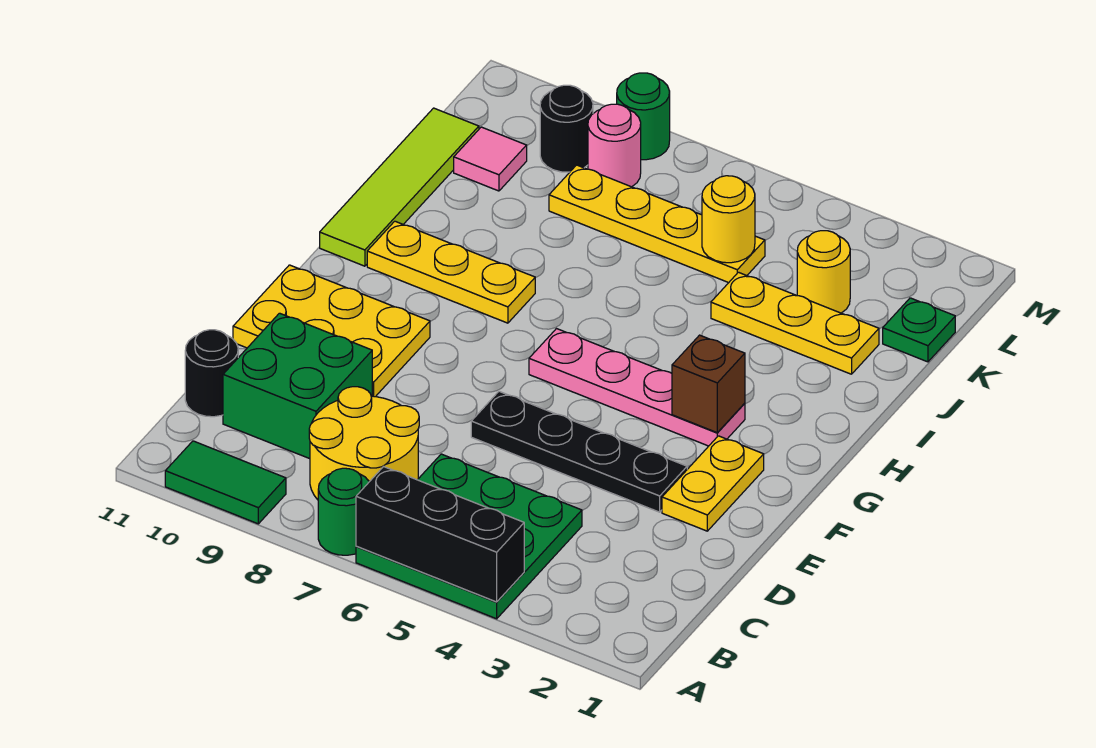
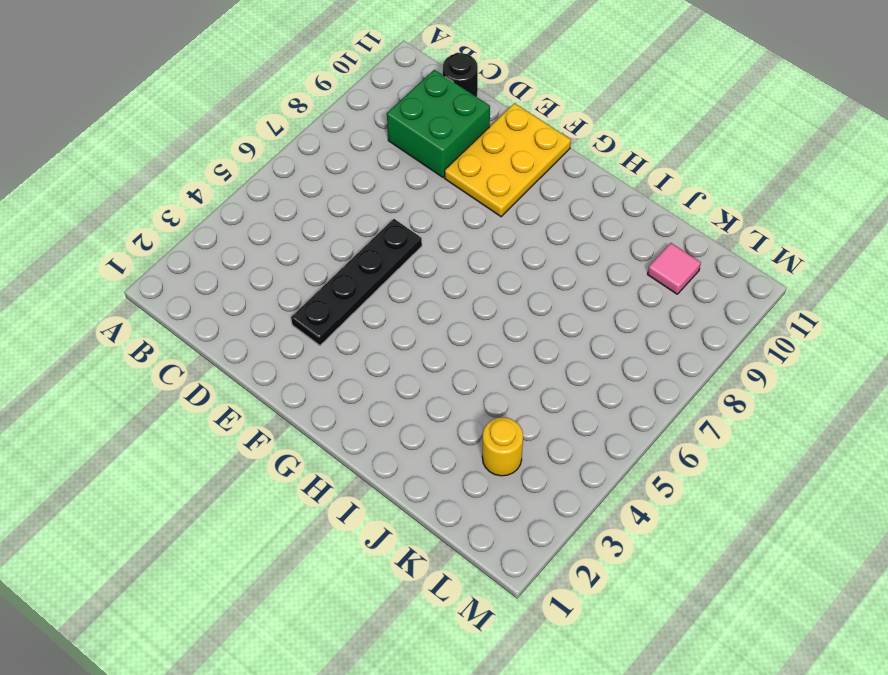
none -> green 3x3 plate [356,454,582,619]
none -> green 1x1 round brick [318,468,369,555]
none -> green 1x2 tile [165,441,286,524]

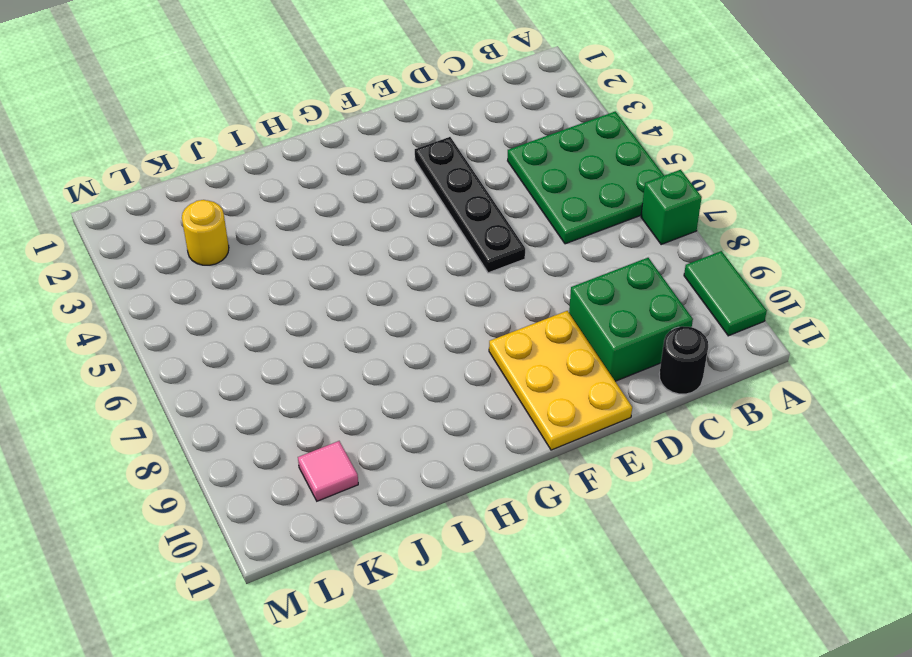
green 1x1 brick [641,170,702,244] -> green 1x1 round brick [318,468,369,555]
none -> yellow 2x2 round brick [309,387,419,500]
none -> yellow 1x2 plate [662,436,764,531]
none -> pink 1x4 plate [529,329,745,446]

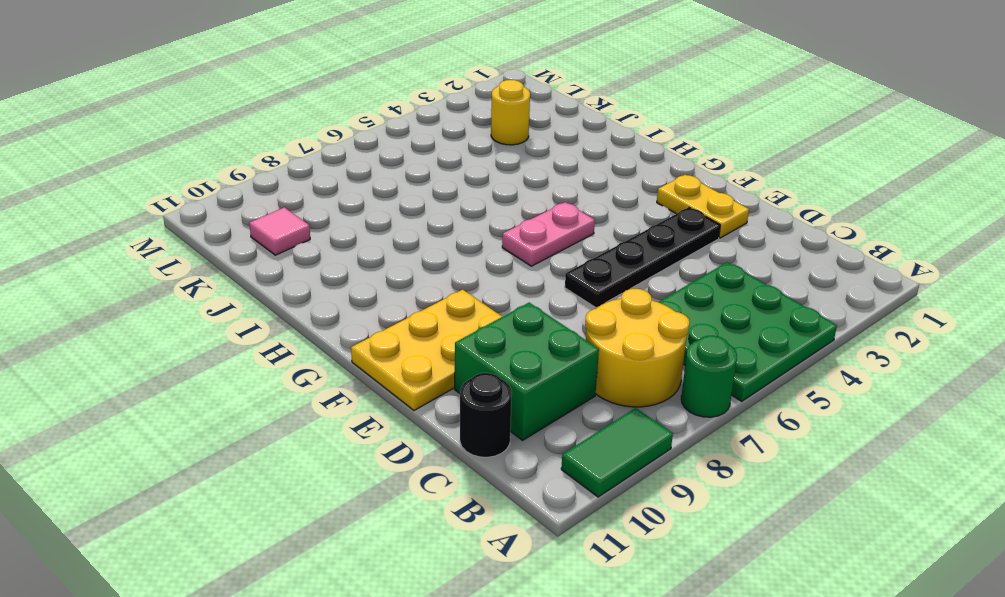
pink 1x2 plate [502,202,595,266] -> pink 1x4 plate [529,329,745,446]
none -> yellow 1x3 plate [367,221,535,323]
none -> lime 1x4 tile [320,108,479,266]
none -> yellow 1x3 plate [711,272,879,374]

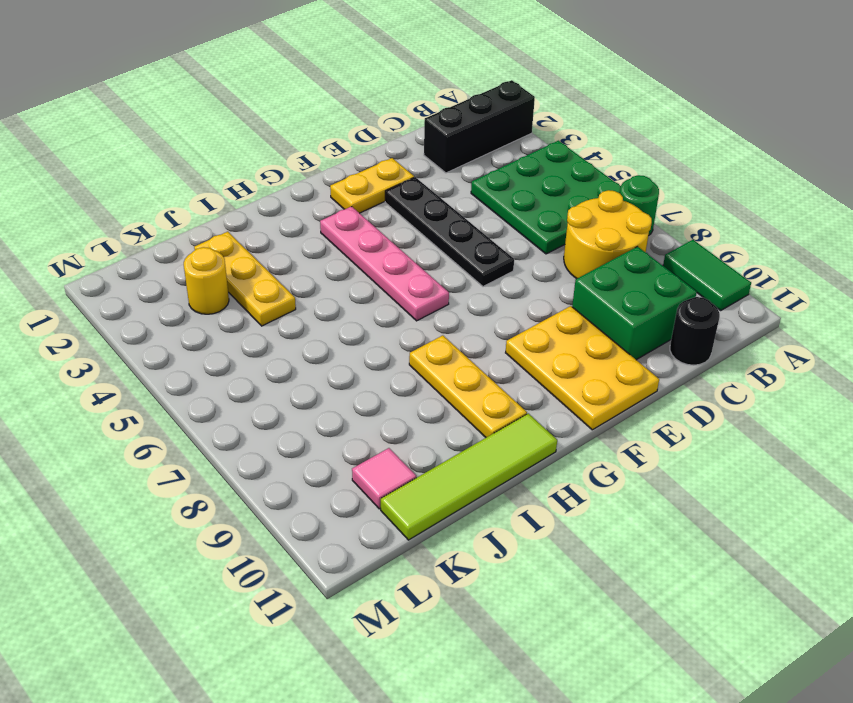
black 1x3 brick [424,80,535,173] -> black 1x3 brick turned to [356,467,524,602]
none -> green 1x1 plate [883,298,955,362]
none -> yellow 1x4 plate [549,165,765,283]
none -> pink 1x1 round brick [588,104,641,187]

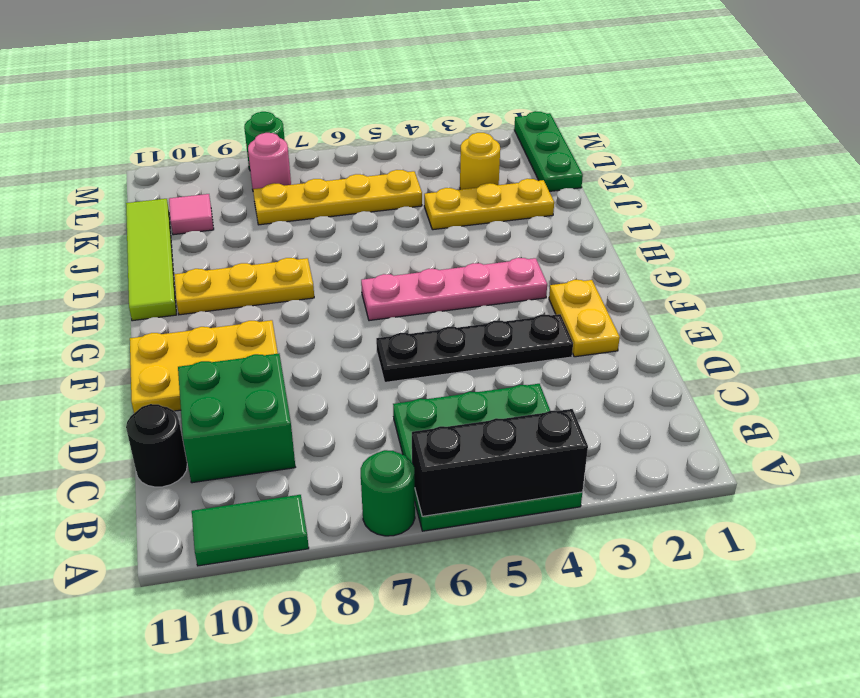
green 1x3 plate [514,111,583,191] -> green 1x1 plate [883,298,955,362]
none -> yellow 2x2 round brick [309,387,419,500]
none -> black 1x1 round brick [540,85,593,172]
none -> brown 1x1 brick [672,335,745,432]

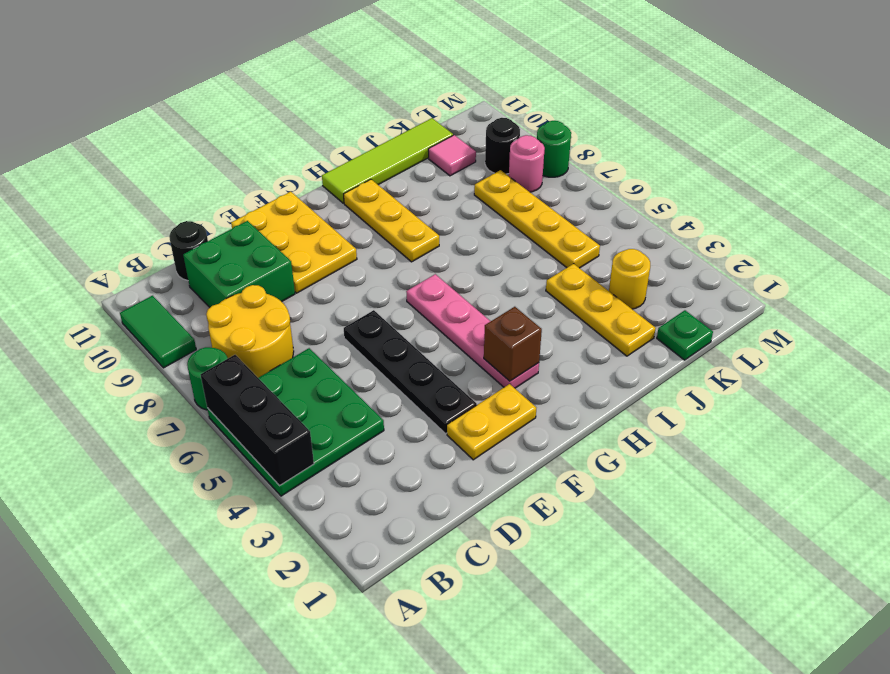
none -> yellow 1x1 round brick [702,176,755,263]

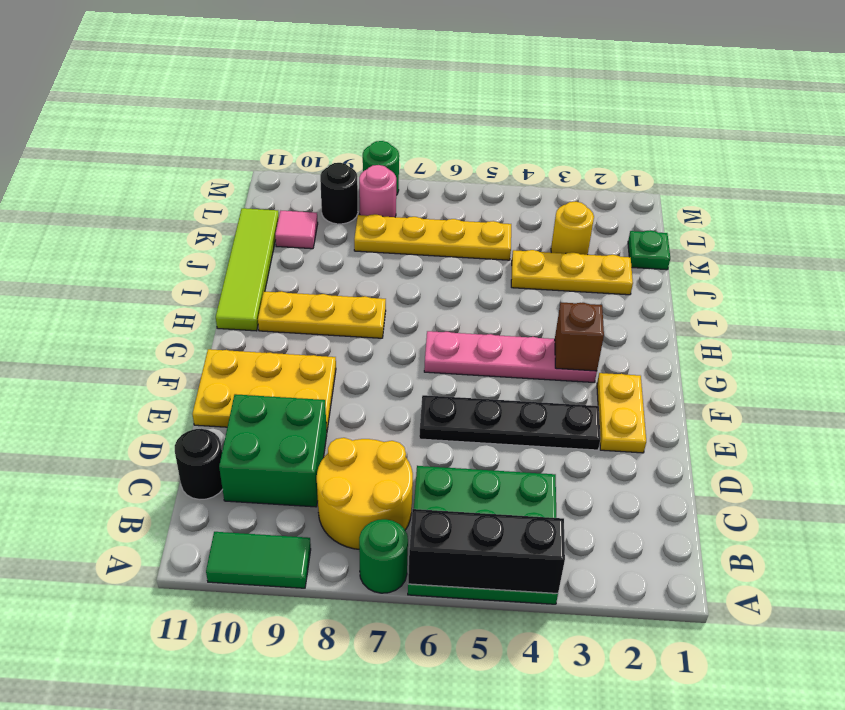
none -> yellow 1x1 round brick [702,176,755,263]

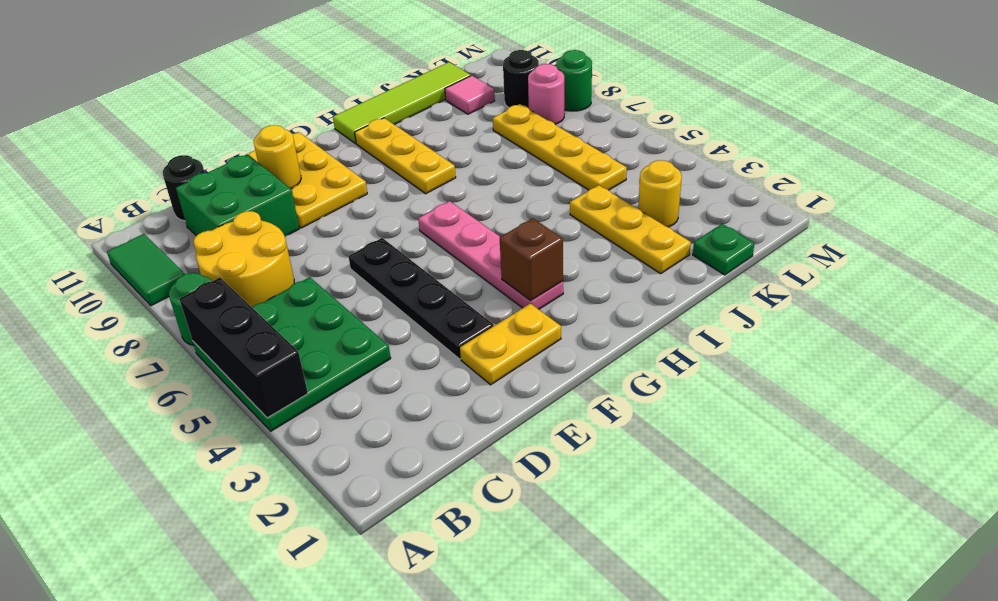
yellow 1x1 round brick [254,125,301,189] -> yellow 1x1 round brick moved to [702,176,755,263]

